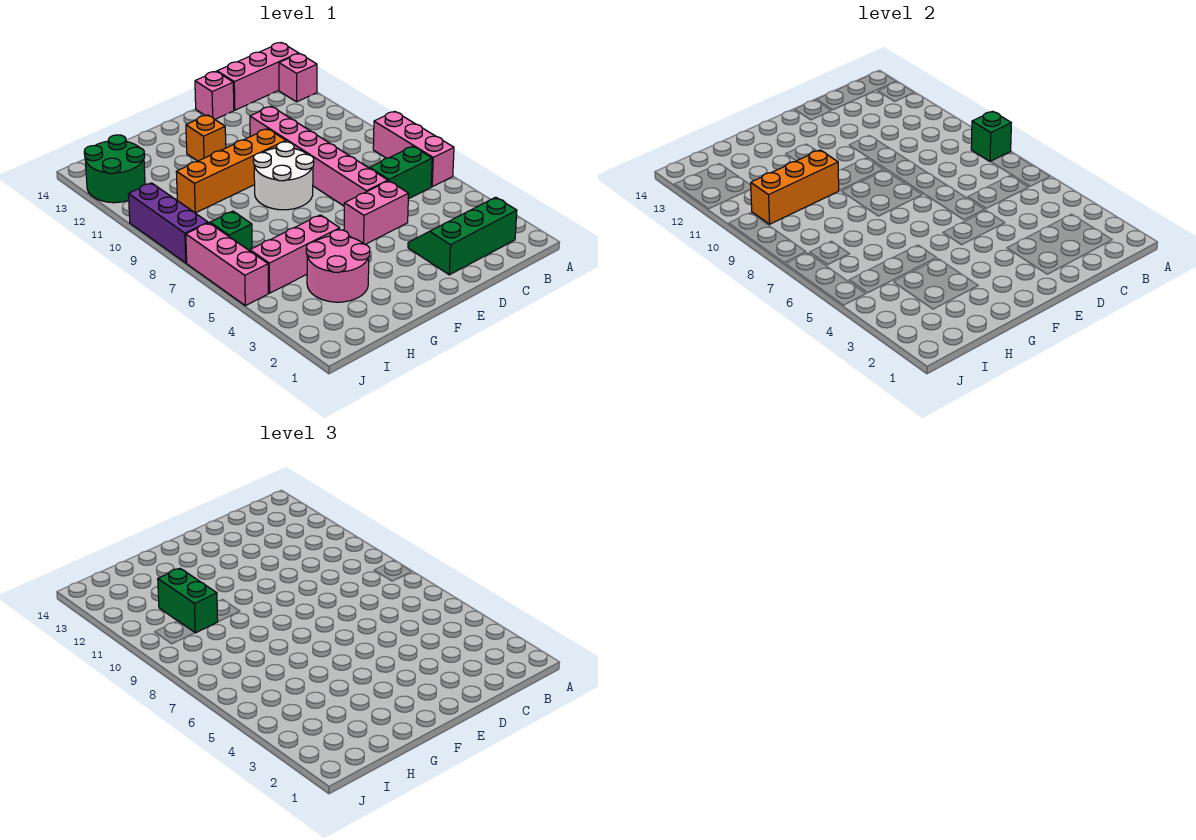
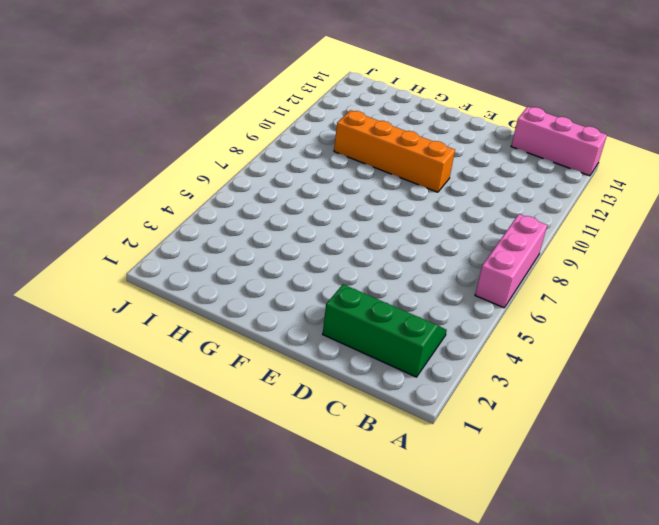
none -> pink 1x1 brick [279,54,317,102]
none -> green 1x2 brick [370,146,432,199]
none -> pink 1x2 brick [344,181,409,245]

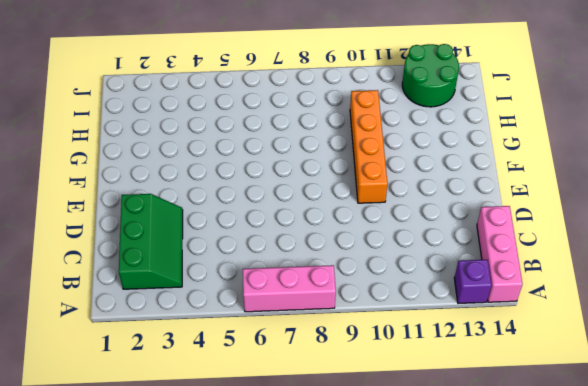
purple 1x1 brick [454,260,492,303] -> pink 1x1 brick [279,54,317,102]
none -> green 1x2 brick [370,146,432,199]
none -> pink 1x2 brick [344,181,409,245]
none -> pink 1x6 brick [250,106,388,206]

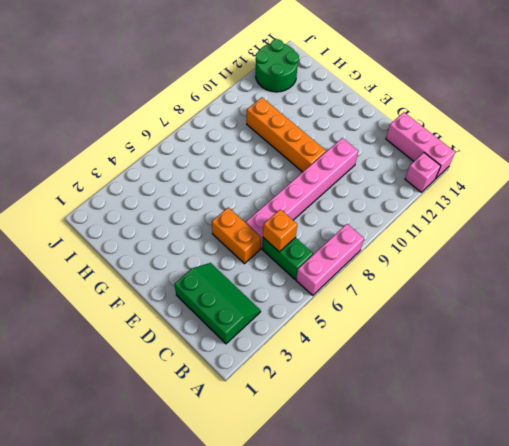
orange 1x1 brick [263,209,297,252] -> orange 1x1 brick moved to [186,115,226,161]
orange 1x2 brick [212,207,261,264] -> pink 1x2 brick [344,181,409,245]
none -> pink 1x1 brick [195,72,234,119]
none -> white 2x2 round brick [253,142,314,210]
none -> pink 2x2 round brick [306,230,370,302]

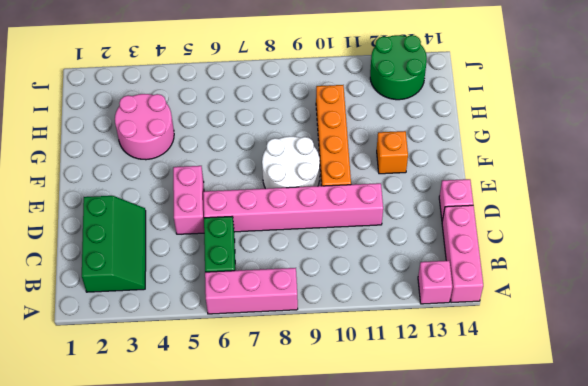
none -> pink 1x3 brick [250,215,340,293]
none -> green 1x1 brick [210,211,252,251]
none -> pink 1x3 brick [186,223,268,306]

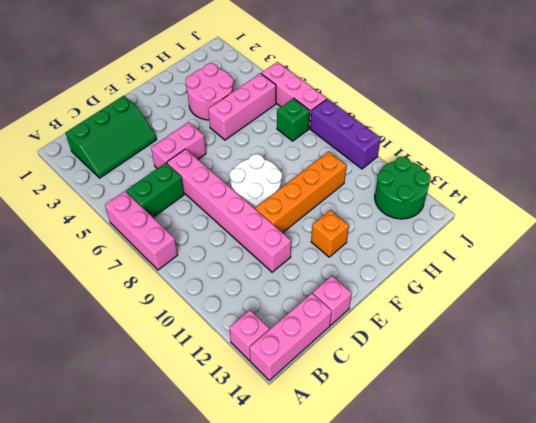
none -> green 1x1 brick [971,111,1011,162]
none -> orange 1x3 brick [751,150,839,224]
none -> green 1x2 brick [158,568,218,633]

